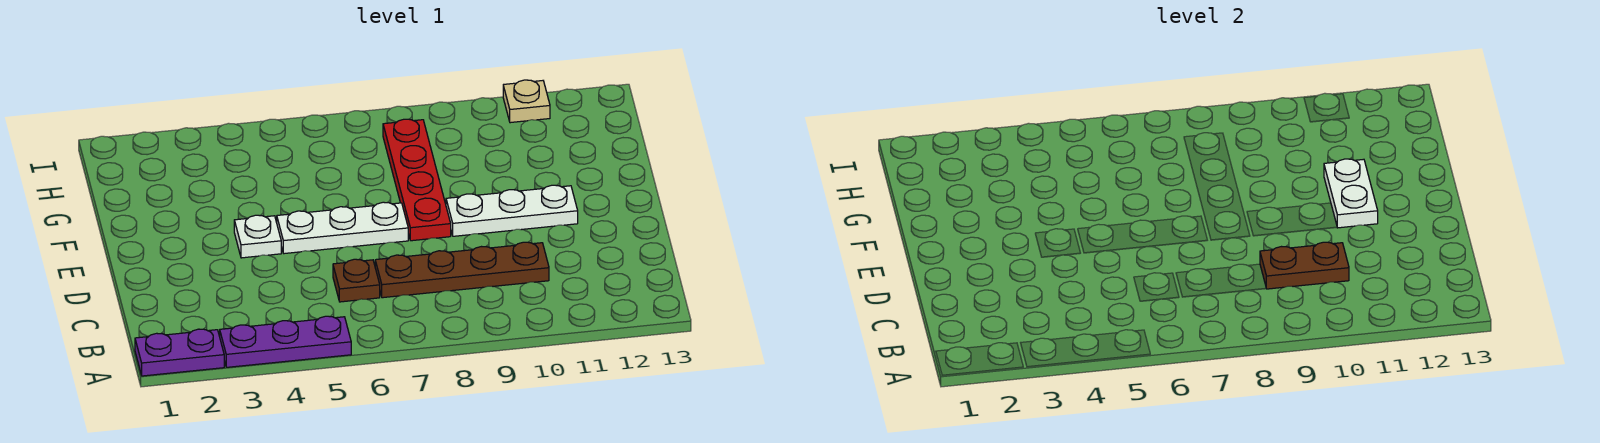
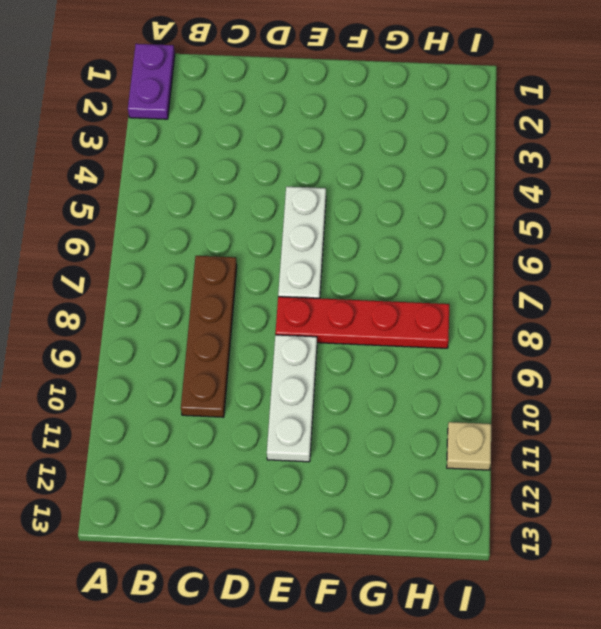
none -> purple 1x3 plate [220,316,351,367]
none -> brown 1x1 plate [333,259,380,302]

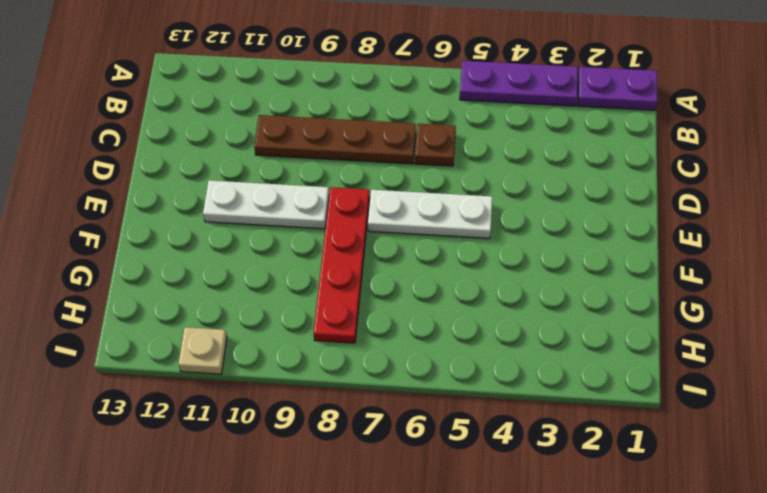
none -> white 1x1 plate [234,215,281,258]
none -> brown 1x2 plate [1260,242,1349,289]

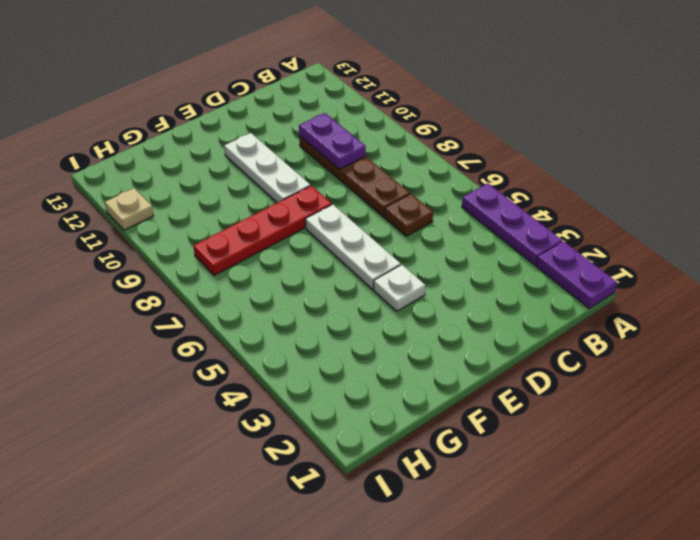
purple 1x2 plate [299,113,366,169] -> brown 1x2 plate [1260,242,1349,289]
none -> white 1x2 plate [1324,159,1378,228]

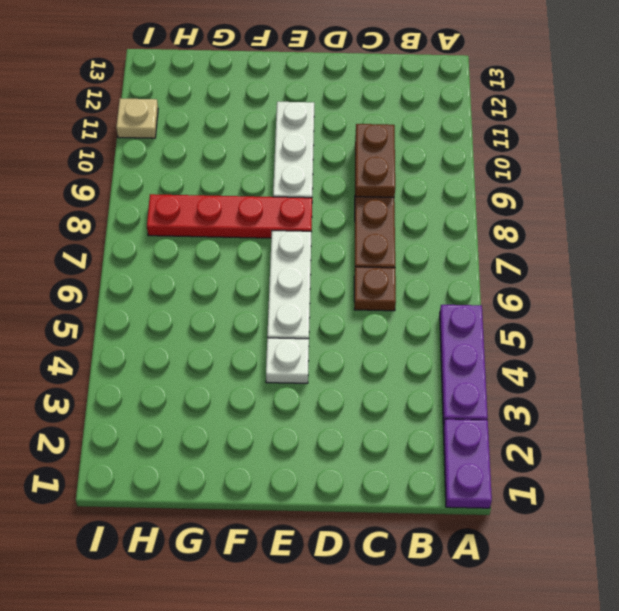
none -> white 1x2 plate [1324,159,1378,228]

